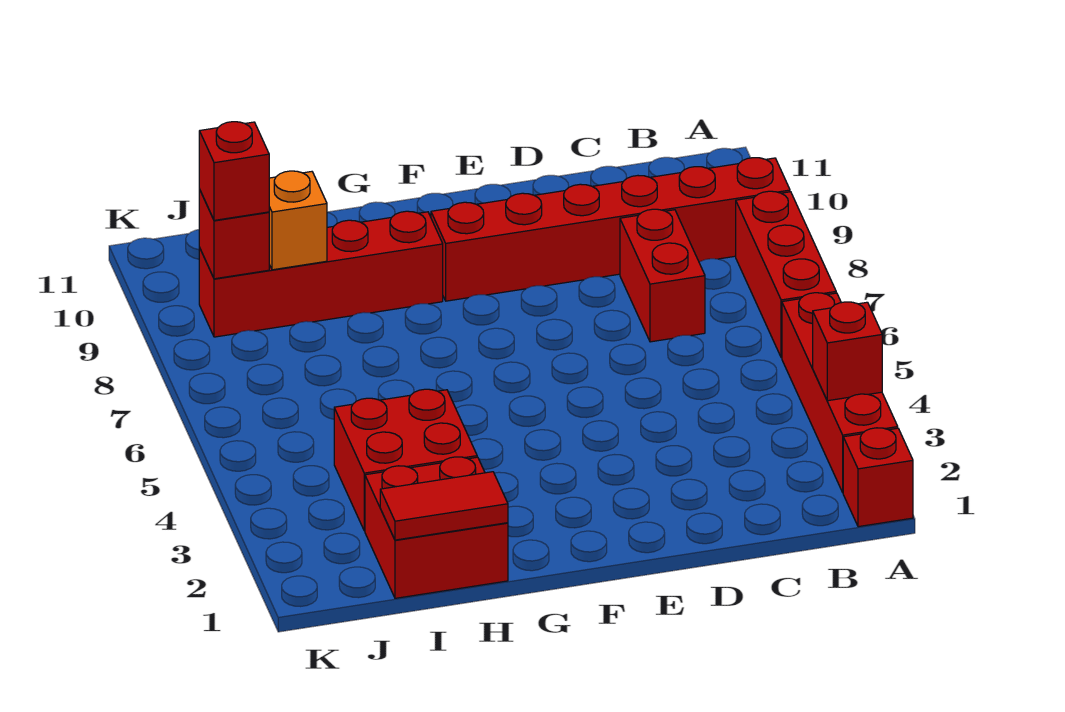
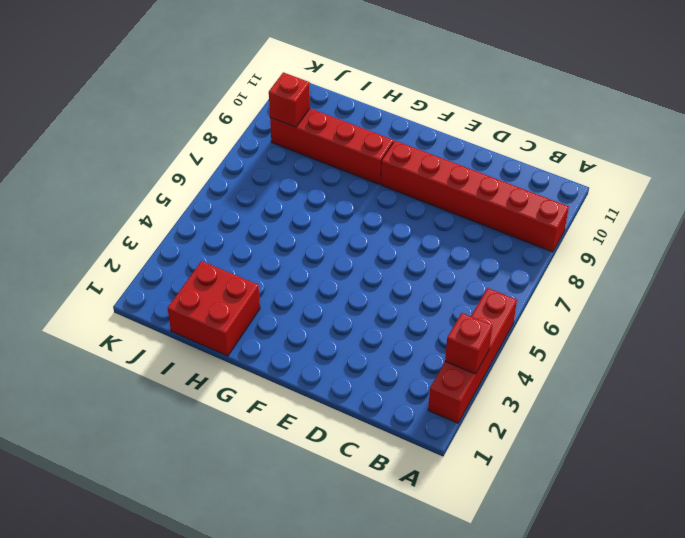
none -> red 1x1 brick [843,428,913,527]
none -> red 1x3 brick [736,191,836,358]
none -> red 1x2 brick [620,209,705,342]

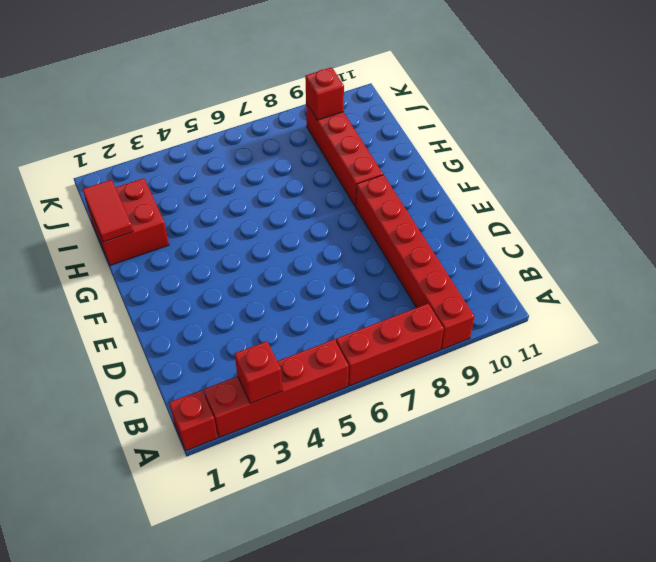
none -> red 1x2 brick [620,209,705,342]
none -> red 2x2 brick [334,389,477,531]
none -> orange 1x1 brick [269,171,327,270]

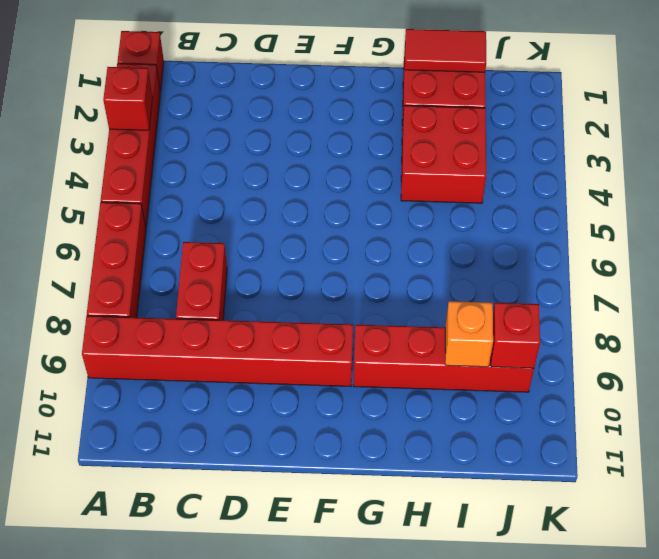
none -> red 1x1 brick [199,122,269,220]

